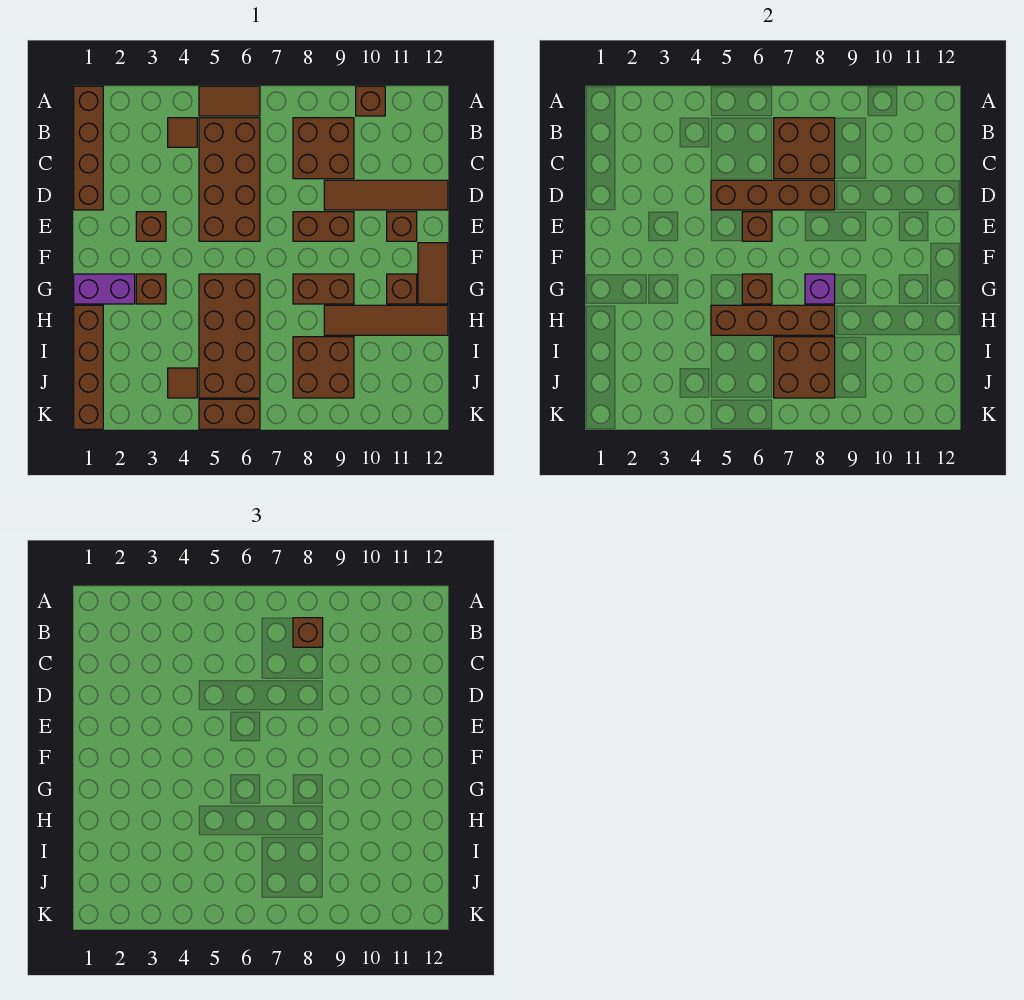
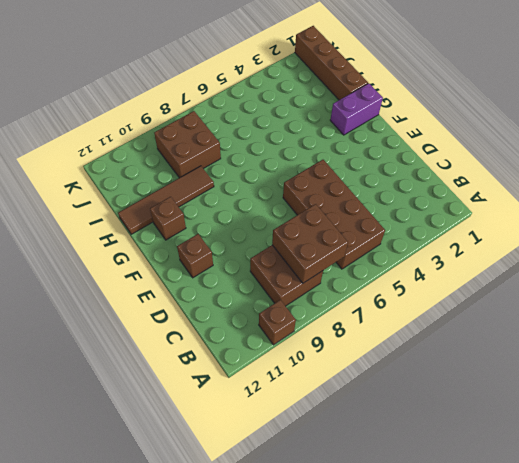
none -> brown 1x4 brick [74,86,103,210]
none -> brown 1x2 tile [199,86,260,116]
none -> brown 1x1 tile [168,118,197,147]

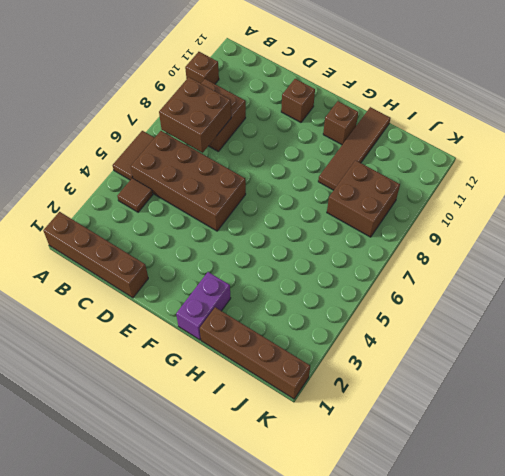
none -> brown 1x4 tile [324,180,448,210]
none -> brown 1x1 brick [136,212,166,241]
none -> brown 1x2 brick [293,212,354,241]

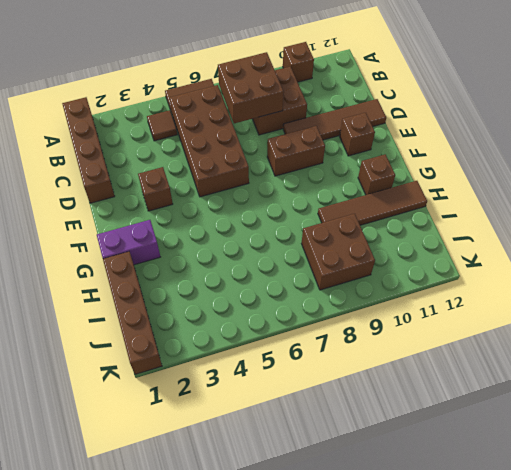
none -> brown 1x2 tile [418,243,448,304]
none -> brown 1x1 brick [136,274,166,304]
none -> brown 2x4 brick [199,274,260,398]

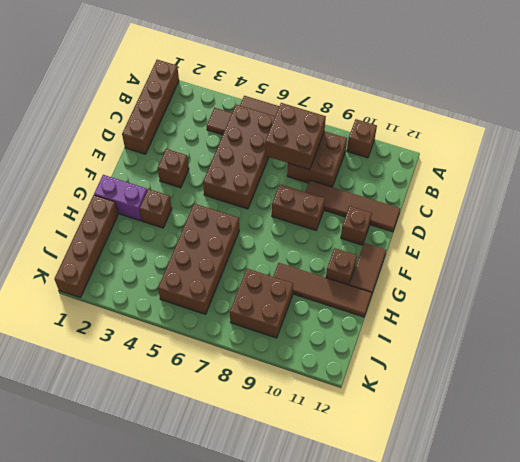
none -> brown 1x2 brick [293,274,354,304]
none -> brown 1x1 tile [168,368,197,398]
none -> brown 1x2 brick [199,399,260,429]

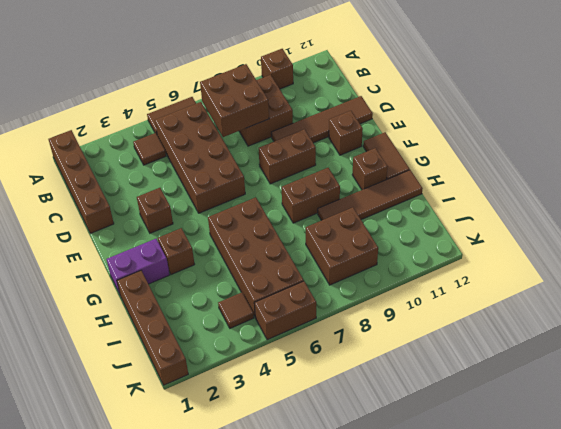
none -> brown 1x4 brick [711,180,835,210]
none -> brown 1x1 brick [742,212,772,241]
none -> brown 1x1 brick [742,274,772,304]

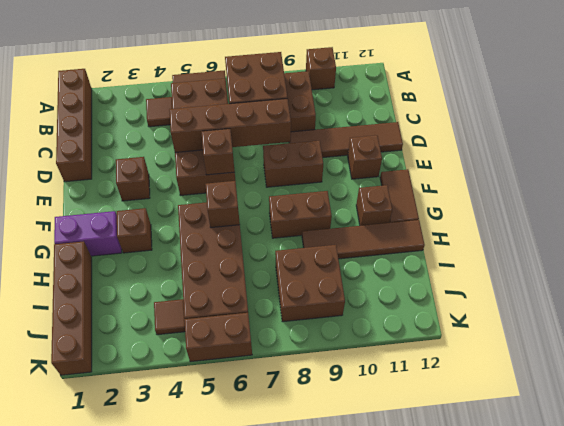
none -> purple 1x1 brick [805,274,835,304]
none -> brown 1x4 brick [711,305,835,335]
none -> brown 2x2 brick [774,337,835,398]

